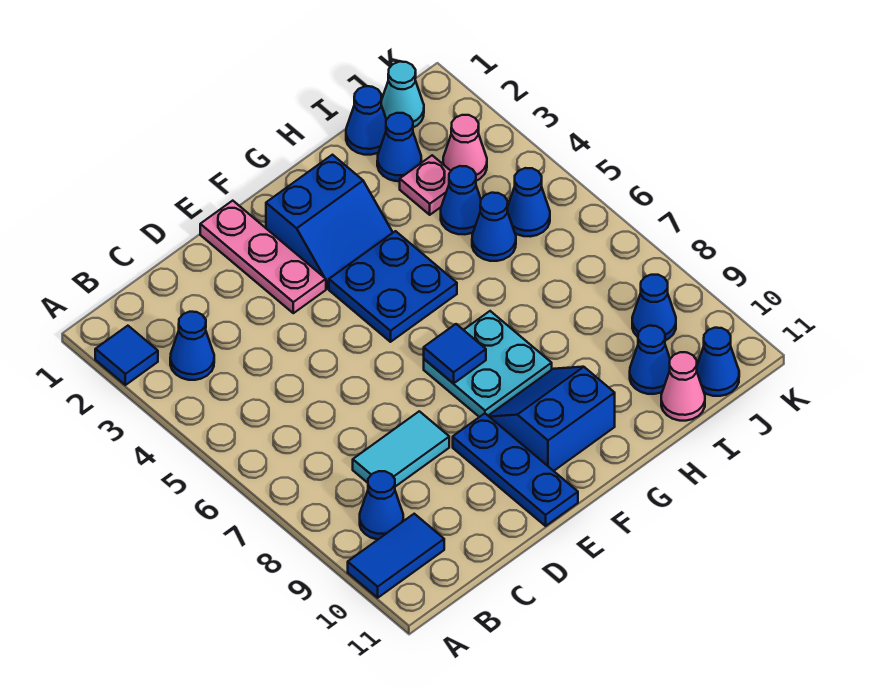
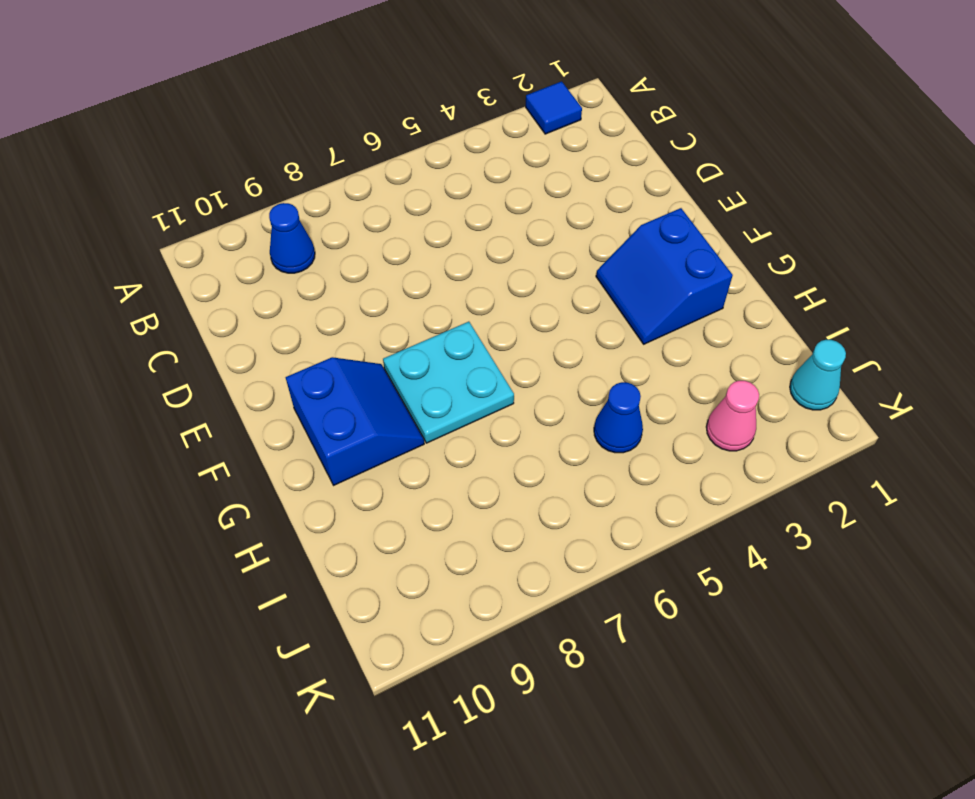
none -> blue 1x2 tile [348,514,444,598]
none -> blue 1x1 cone [170,312,214,380]
none -> cyan 1x2 tile [353,411,449,487]

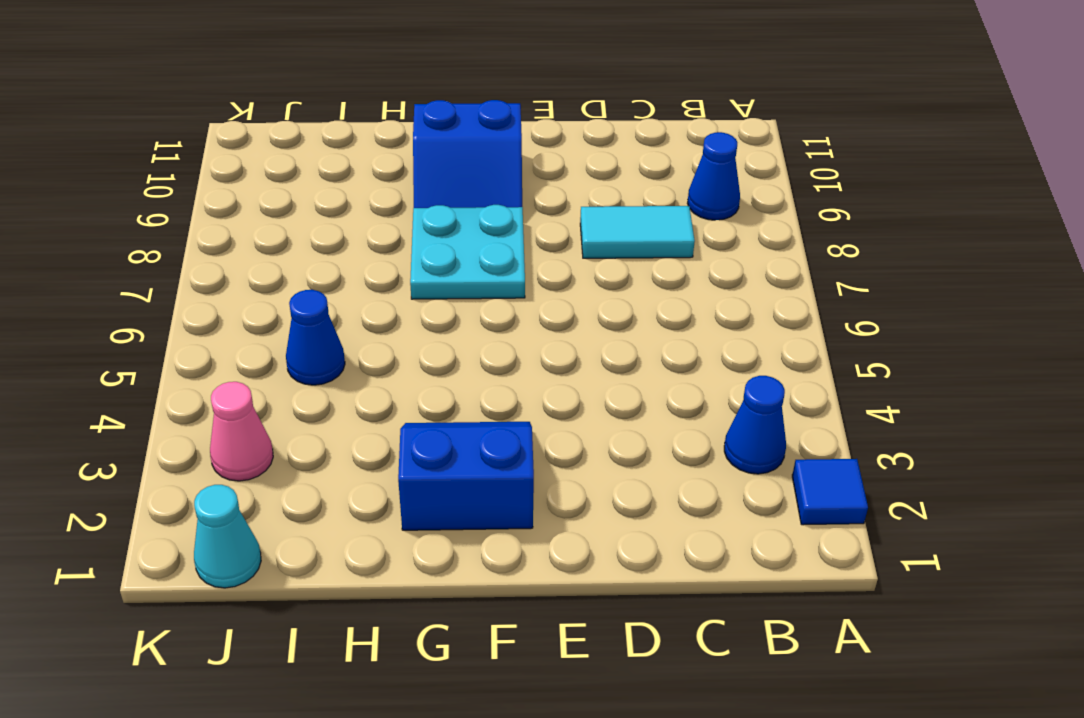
none -> blue 1x2 tile [348,514,444,598]
none -> pink 1x3 plate [200,201,326,313]
none -> blue 1x3 plate [453,413,578,526]

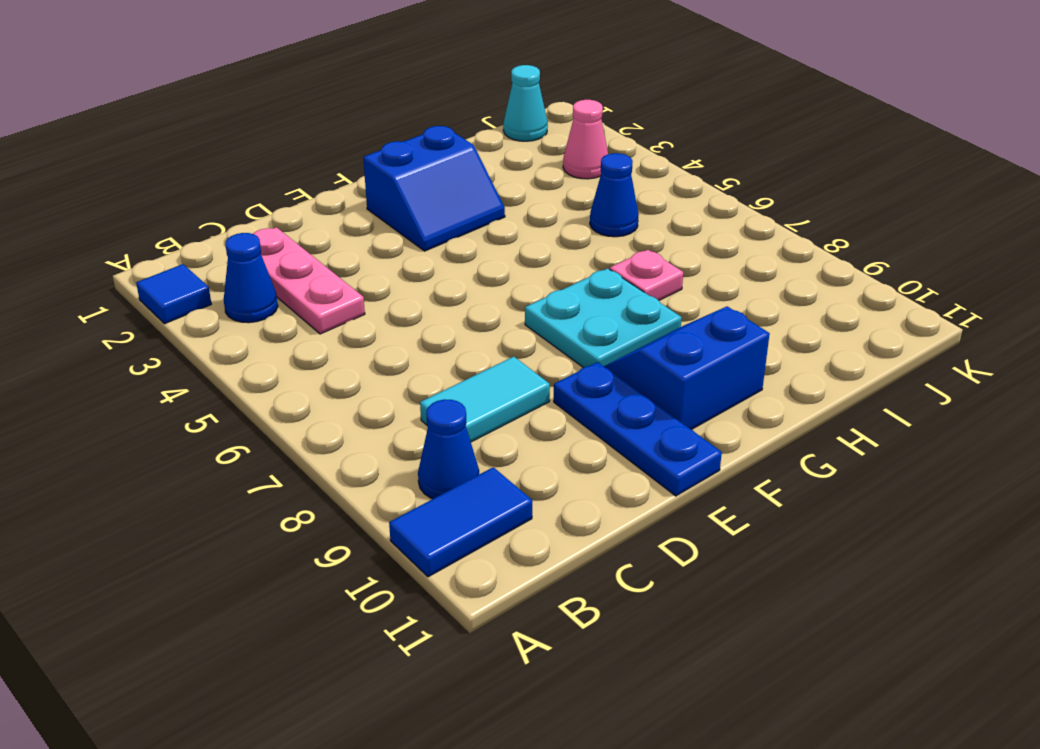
pink 1x3 plate [253,227,365,334] -> pink 1x3 plate moved to [200,201,326,313]
pink 1x1 plate [610,250,683,300] -> pink 1x1 plate moved to [400,155,451,215]
none -> blue 2x2 plate [329,231,457,342]
none -> blue 1x1 cone [346,86,387,155]
none -> blue 1x1 cone [377,113,421,181]

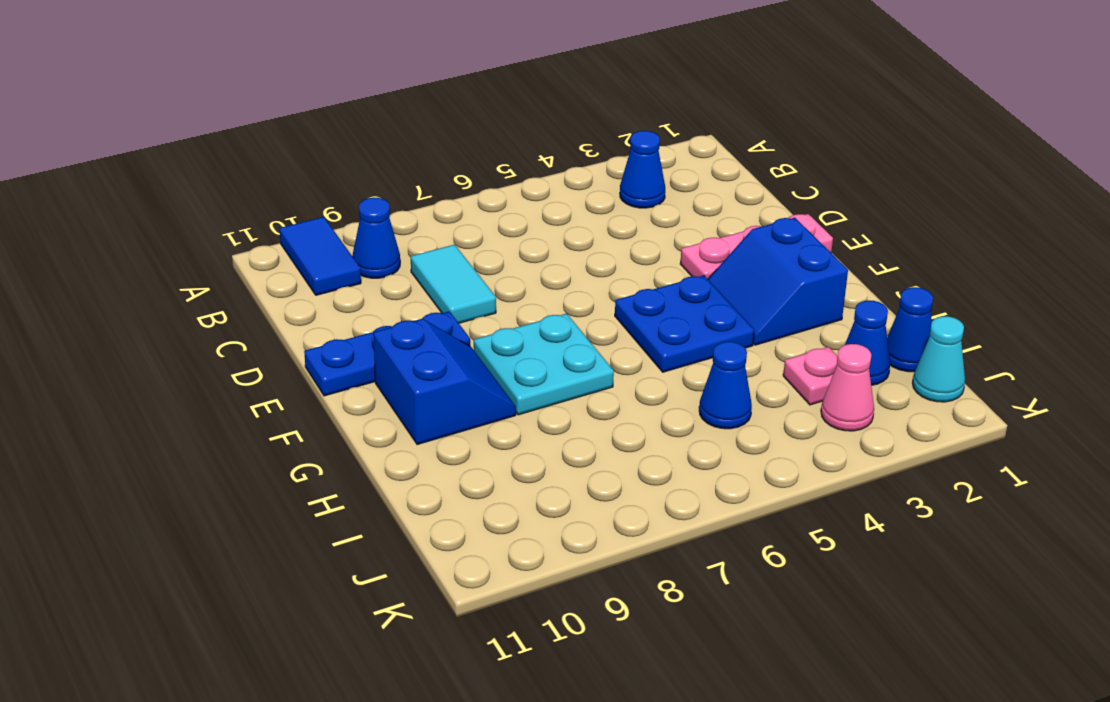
none -> blue 1x1 tile [95,326,158,385]
none -> blue 1x1 cone [441,166,481,234]
none -> blue 1x1 cone [630,326,670,394]

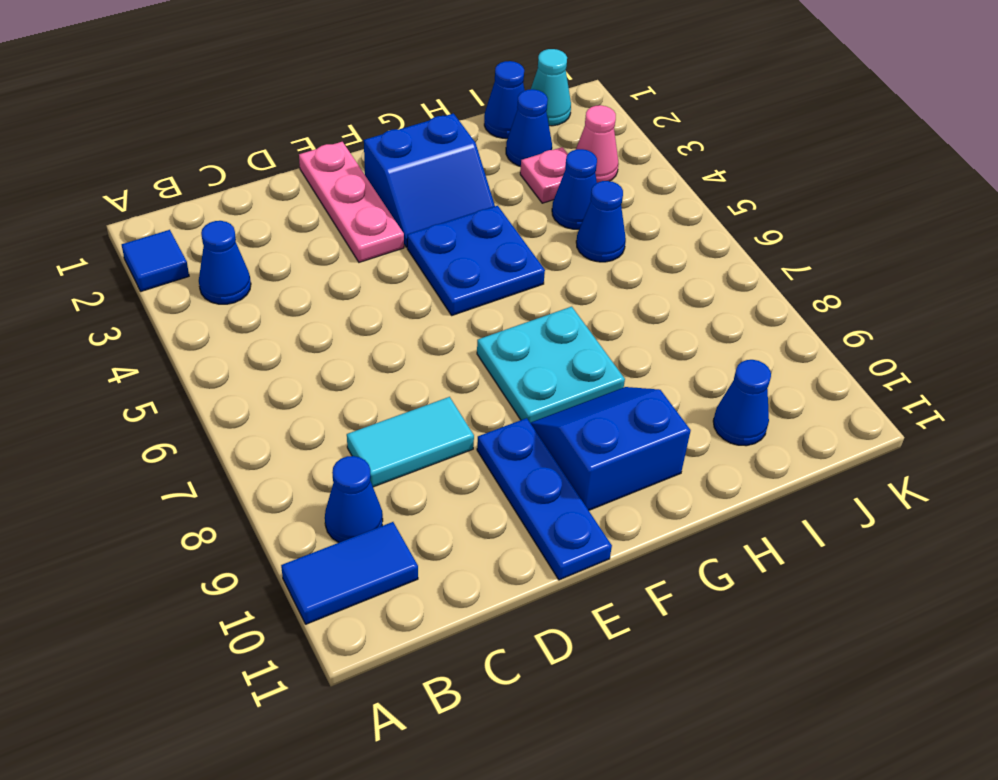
none -> pink 1x1 cone [661,352,705,421]
none -> blue 1x1 cone [507,168,550,237]
none -> blue 1x1 cone [632,275,676,340]

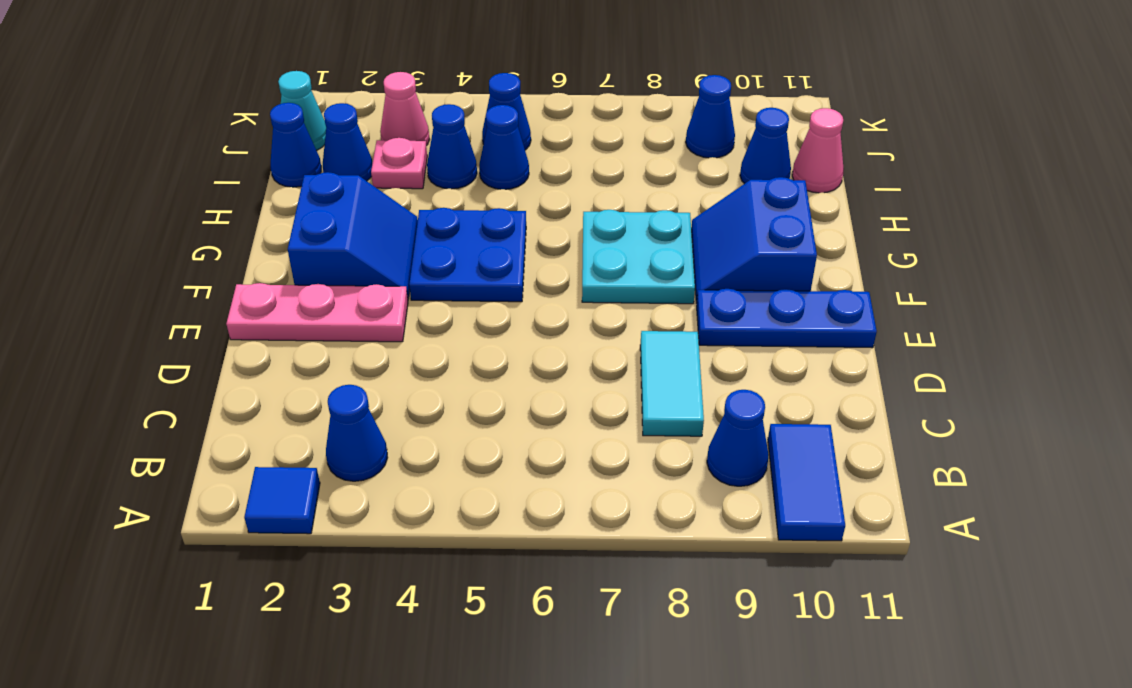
none -> blue 1x1 cone [697,328,739,396]
none -> blue 1x1 tile [424,324,486,384]

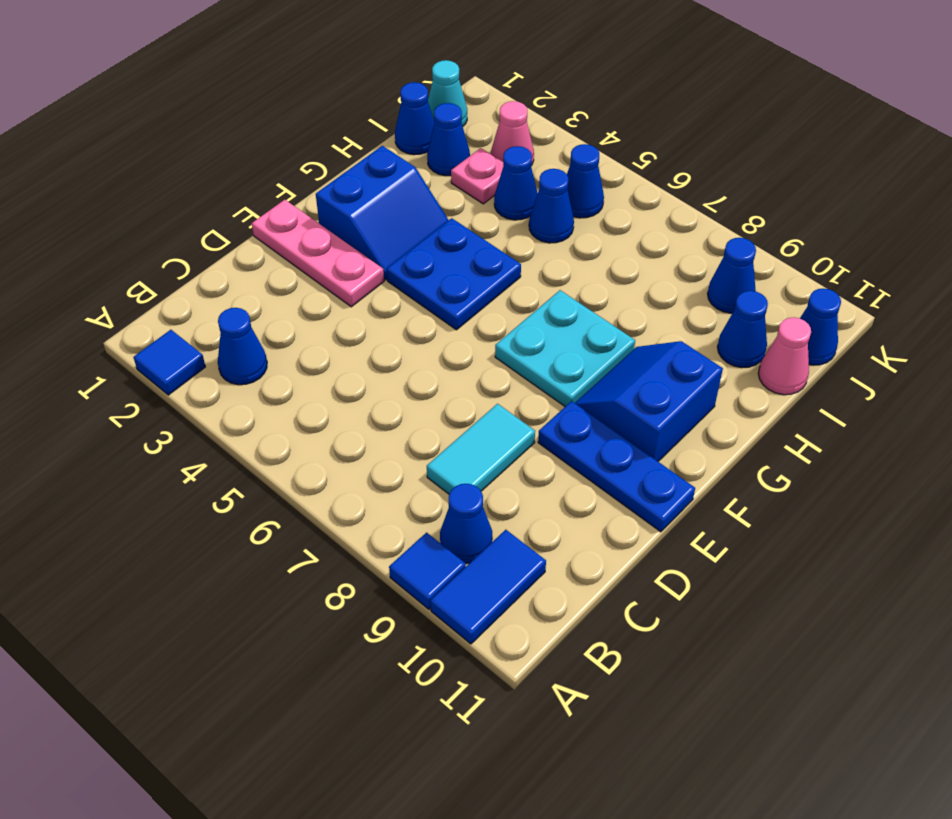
blue 1x1 tile [389,533,466,609] -> blue 1x1 tile moved to [424,324,486,384]

